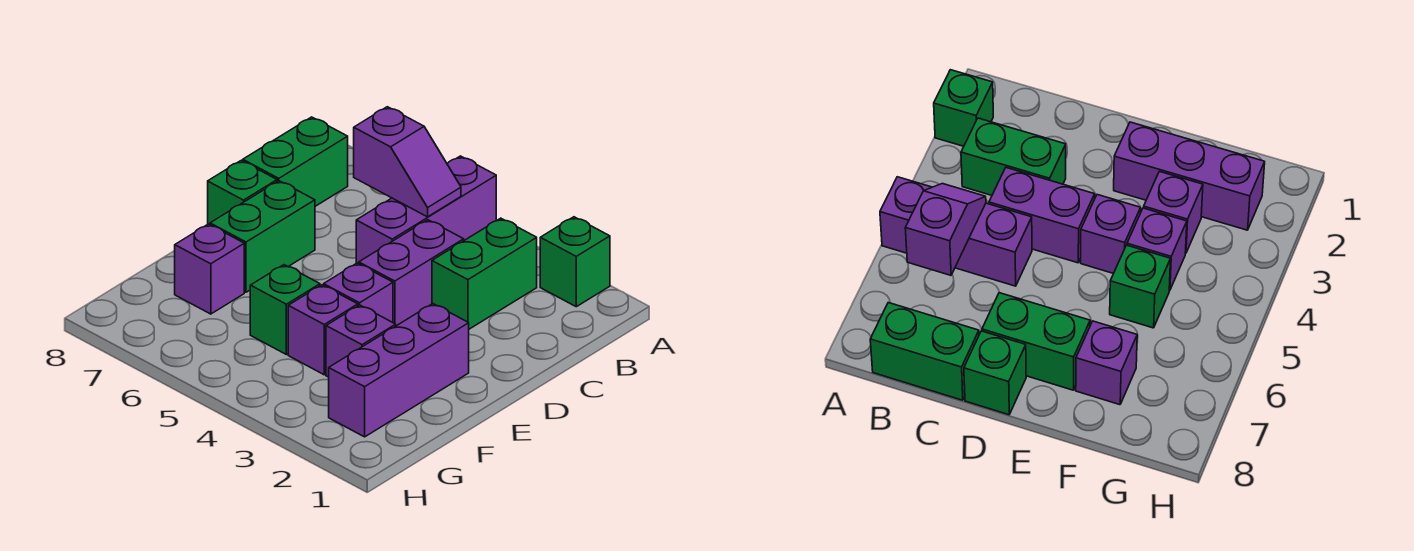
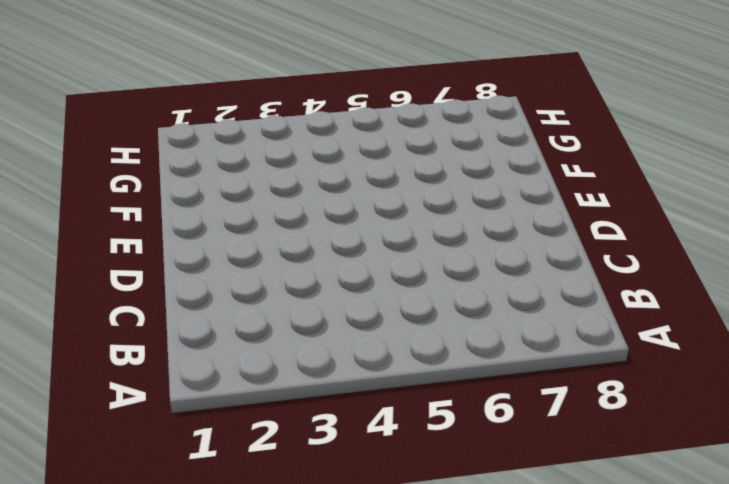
none -> green 1x1 brick [540,217,610,307]
none -> purple 1x3 brick [356,156,496,264]
none -> green 1x2 brick [432,218,537,329]

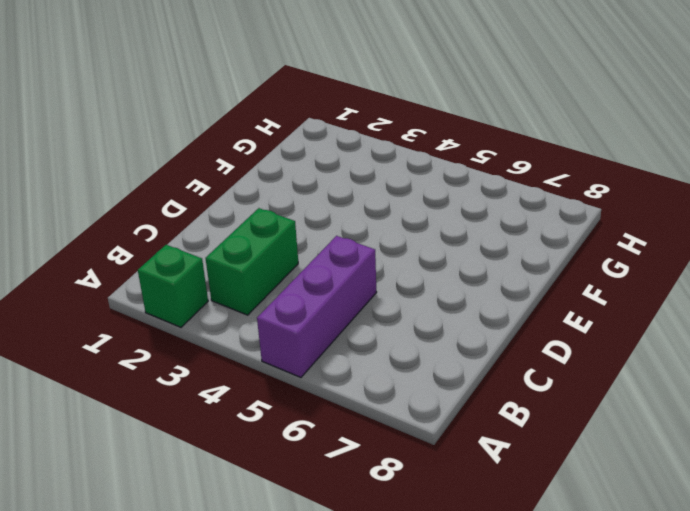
none -> green 1x2 brick [243,117,348,206]
none -> purple 1x2 brick [359,220,464,326]
none -> green 1x2 brick [210,181,315,292]

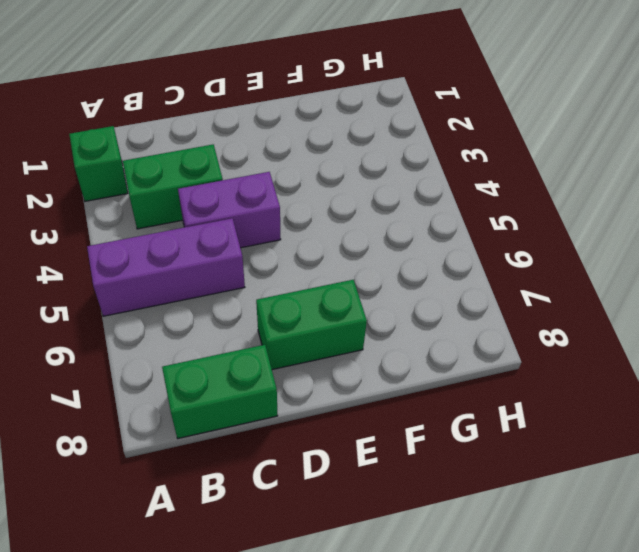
none -> green 1x1 brick [208,161,277,225]
none -> purple 1x3 brick [329,304,469,437]
none -> purple 1x1 brick [324,263,393,322]

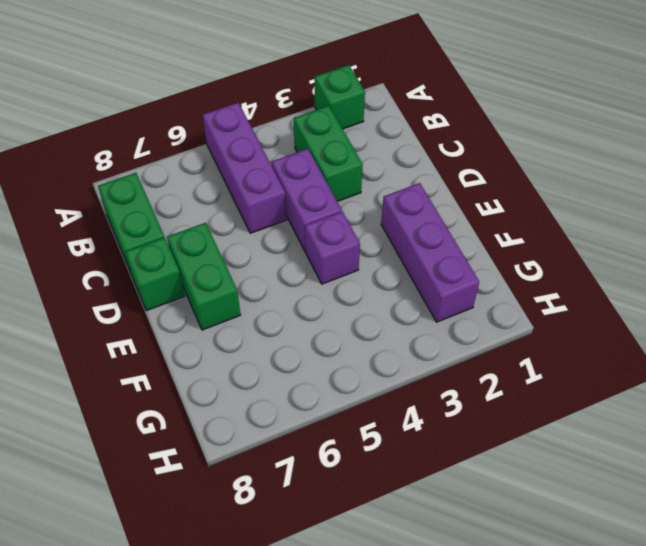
none -> purple 1x1 brick [326,305,396,377]
none -> purple 1x1 brick [288,285,358,375]
none -> green 1x1 brick [250,265,320,354]

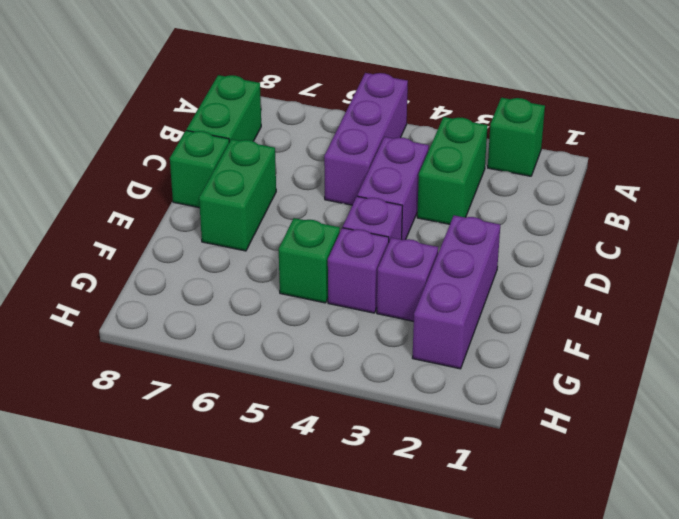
none -> purple 1x1 brick [175,224,244,314]
none -> purple 1x2 slope [354,107,461,217]

